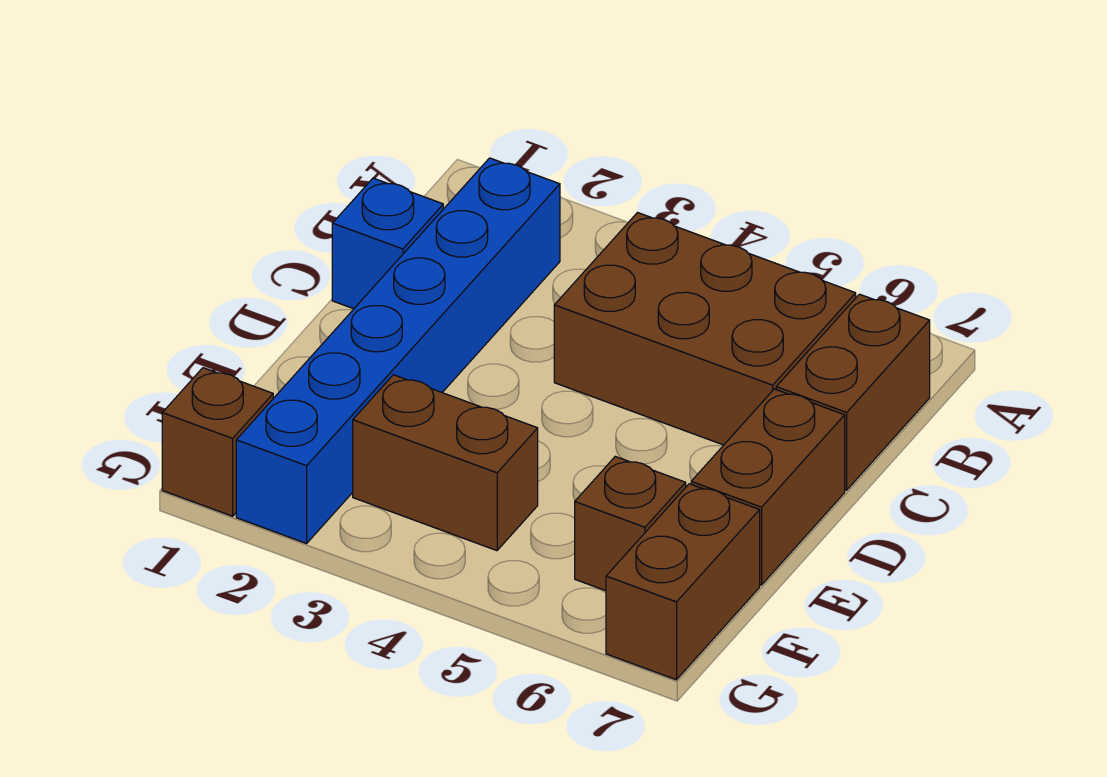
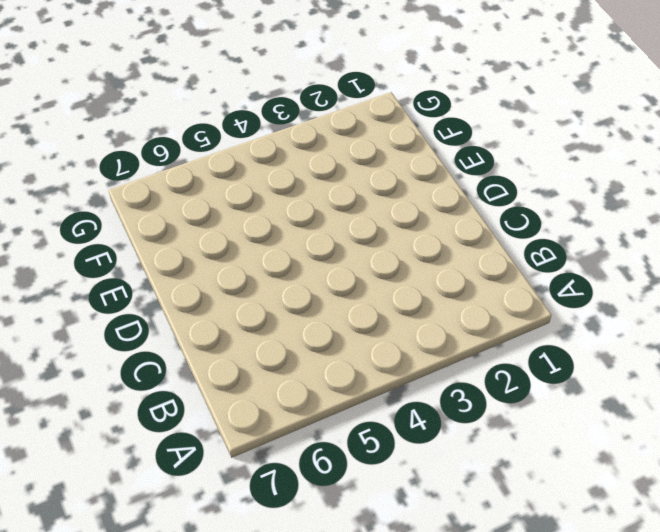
none -> blue 1x6 brick [236,158,560,543]
none -> brown 2x3 brick [554,213,856,445]

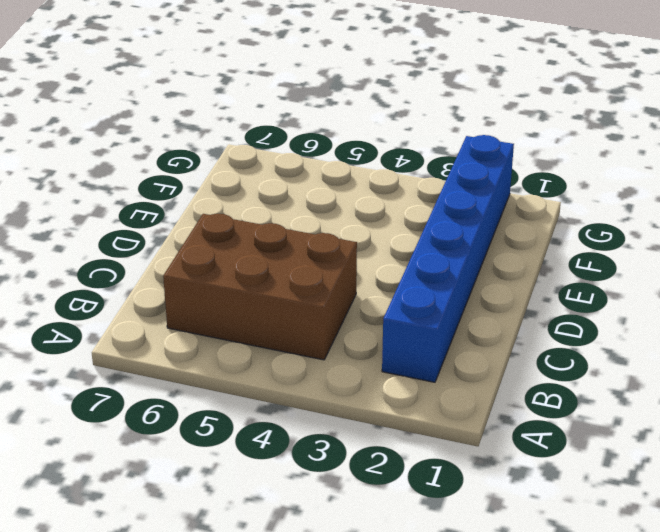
none -> brown 1x2 brick [776,294,930,490]
none -> blue 1x1 brick [332,178,443,309]

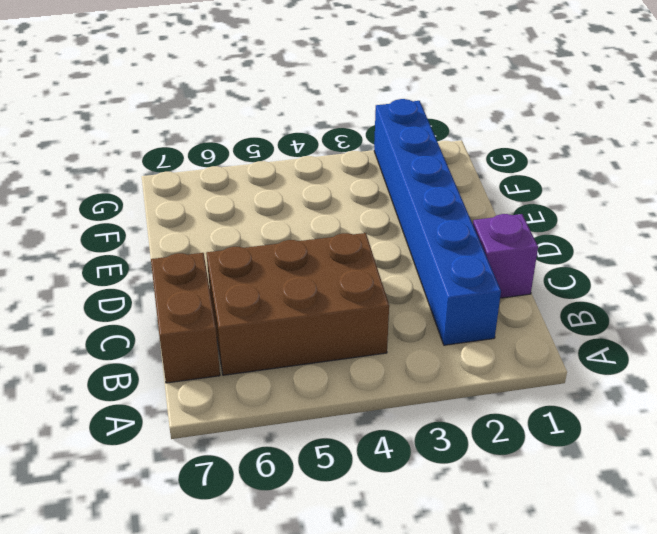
purple 1x1 brick [473,214,538,298] -> blue 1x1 brick [332,178,443,309]
none -> brown 1x2 brick [691,389,845,585]
none -> brown 1x2 brick [353,375,538,551]

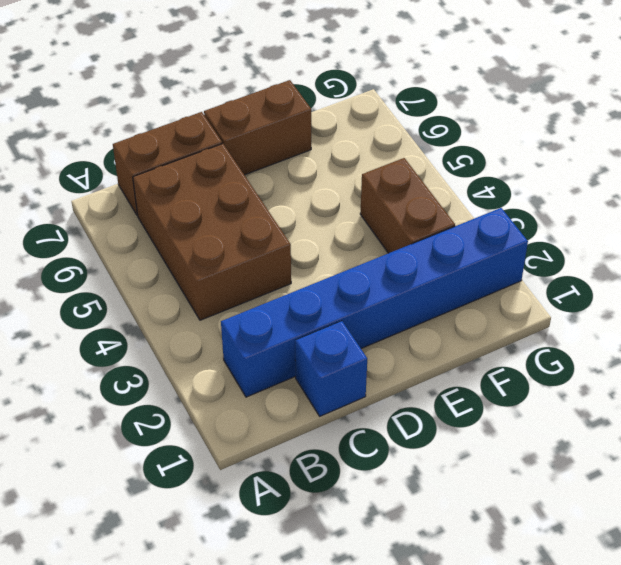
none -> brown 1x1 brick [575,456,686,591]
none -> brown 1x2 brick [606,484,760,680]

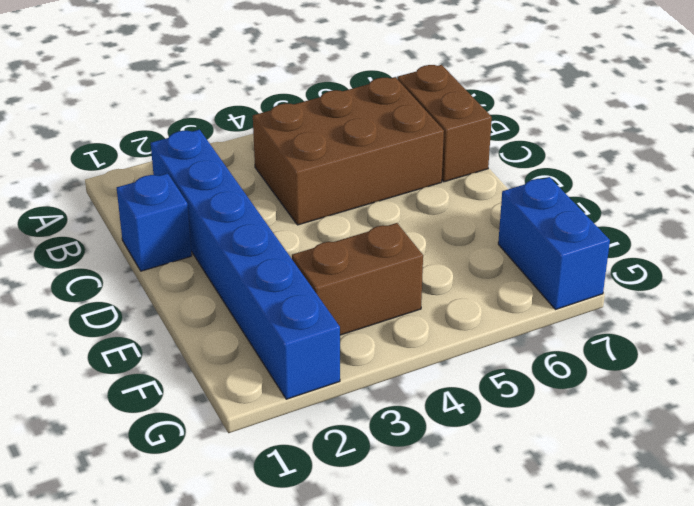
blue 1x2 brick [498,177,610,310] -> brown 1x2 brick [606,484,760,680]
none -> brown 1x2 brick [691,389,845,585]
none -> brown 1x1 brick [575,456,686,591]

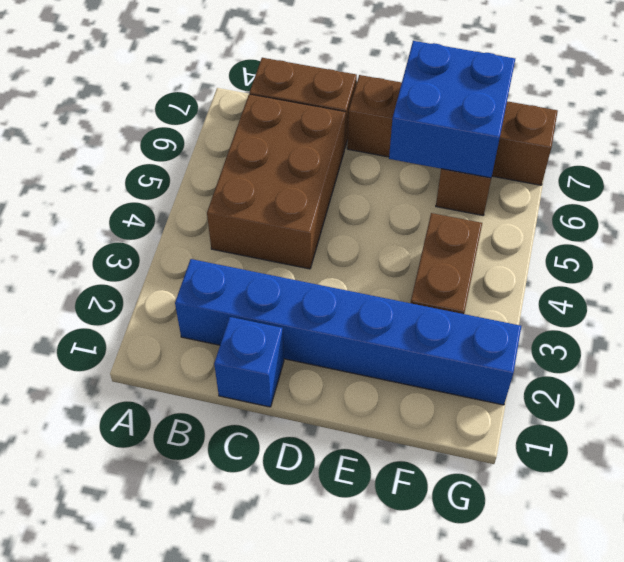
blue 2x2 brick [389,41,515,178] -> none
none -> brown 1x1 brick [162,368,273,516]

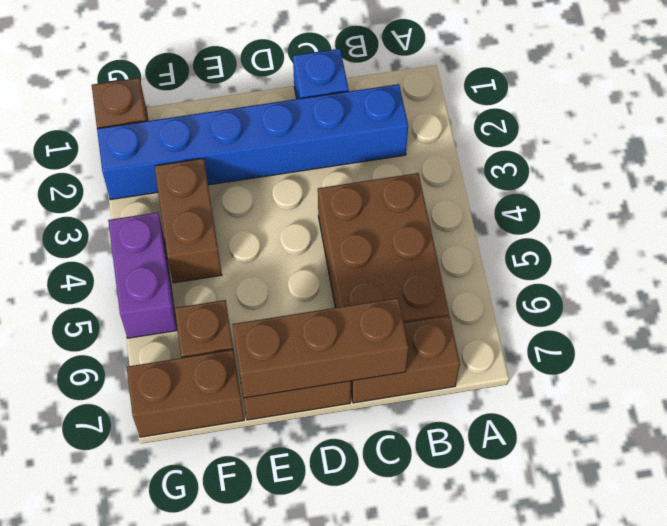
brown 1x3 brick [232,298,409,398] -> none
purple 1x2 brick [108,212,177,338] -> none

